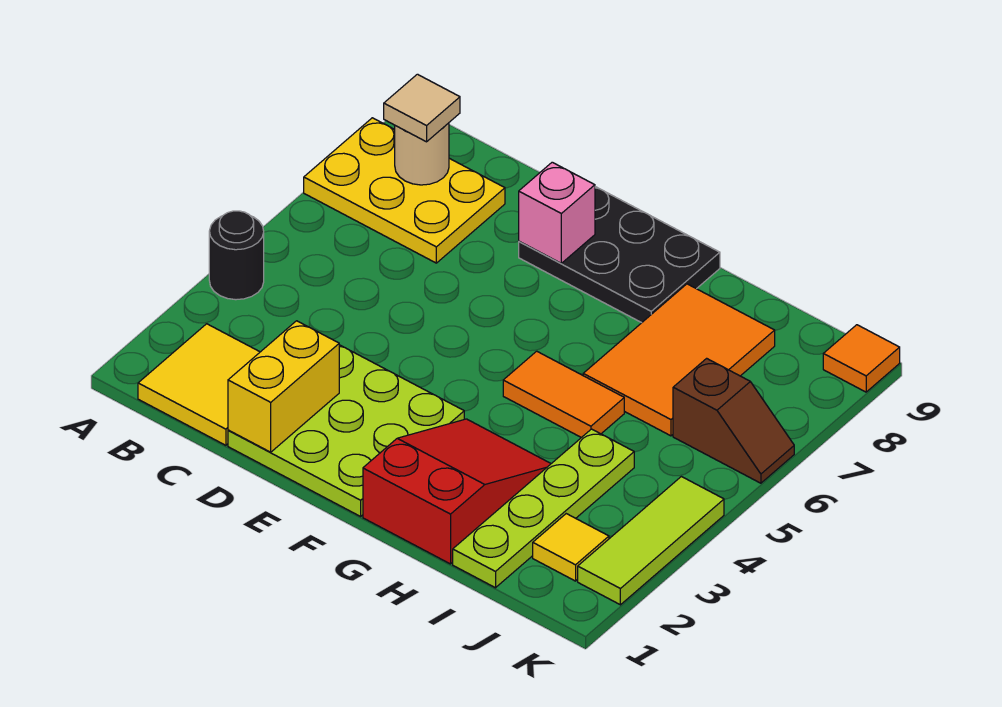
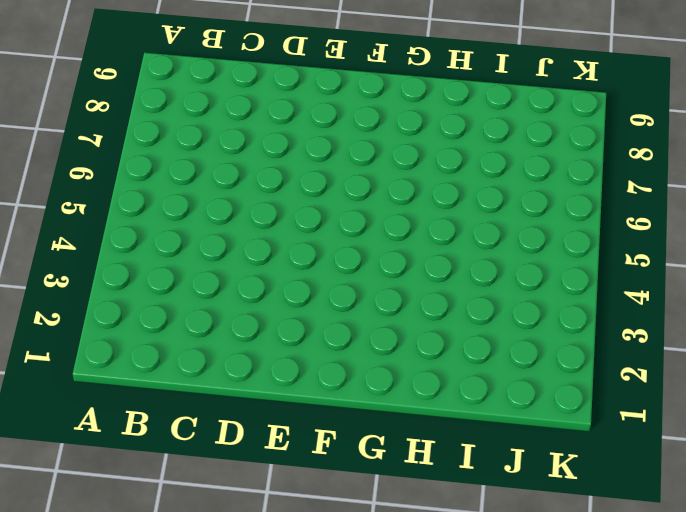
none -> black 1x1 round brick [209,211,264,300]
none -> yellow 2x3 plate [304,118,505,263]
none -> yellow 2x2 tile [138,324,260,445]

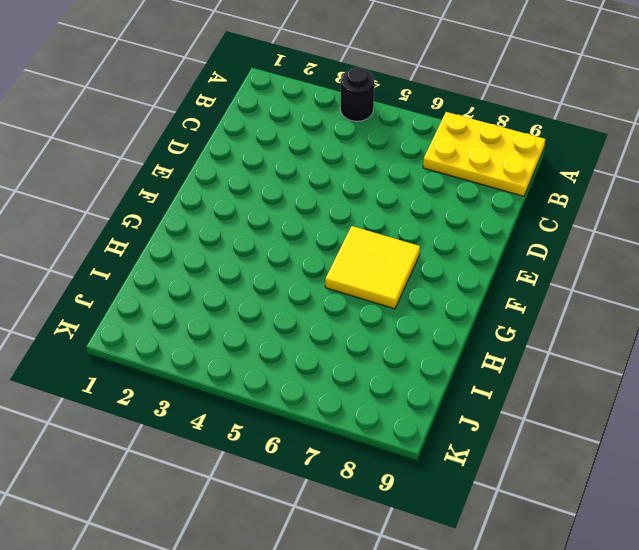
yellow 2x3 plate [423,112,545,196] -> yellow 2x3 plate turned to [304,118,505,263]
yellow 2x2 tile [325,226,420,309] -> yellow 2x2 tile moved to [138,324,260,445]
none -> lime 3x3 plate [228,345,464,516]
none -> black 2x3 plate [519,187,720,323]
none -> red 2x3 slope [363,419,551,564]

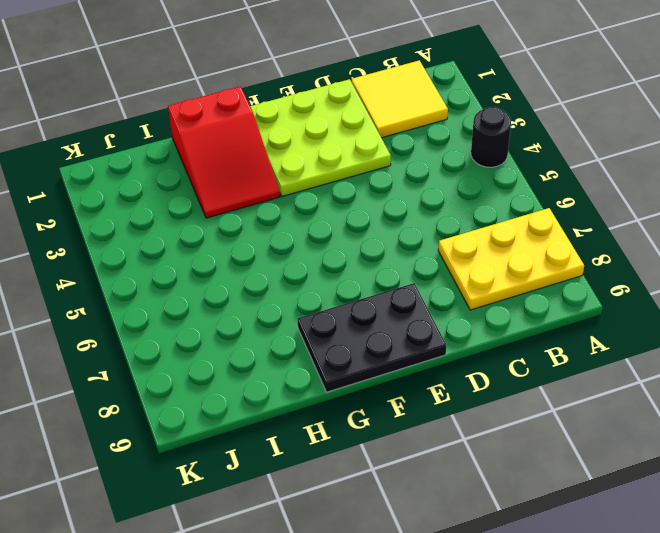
none -> orange 1x2 tile [503,351,624,438]
none -> orange 2x3 tile [583,284,775,436]
none -> lime 1x4 plate [453,429,634,588]

